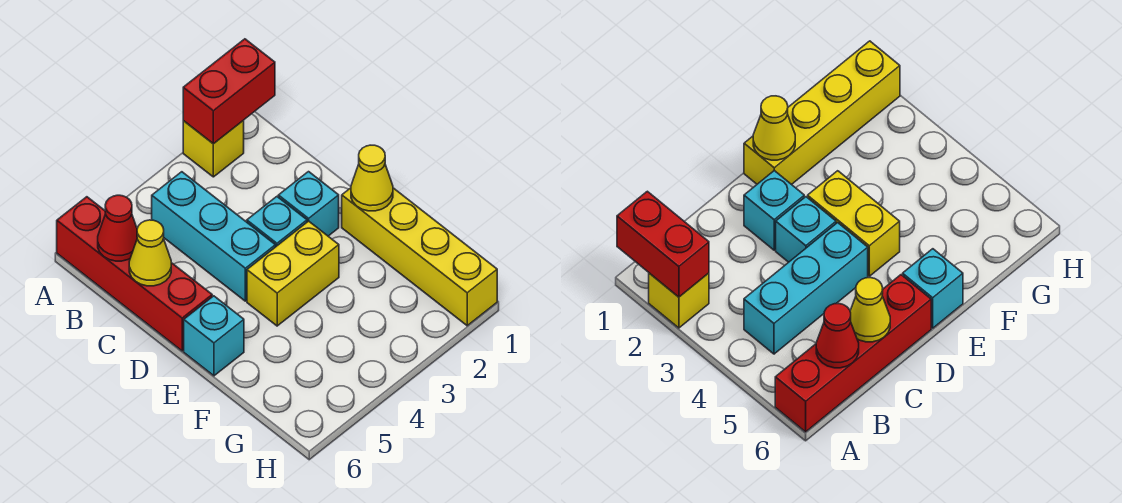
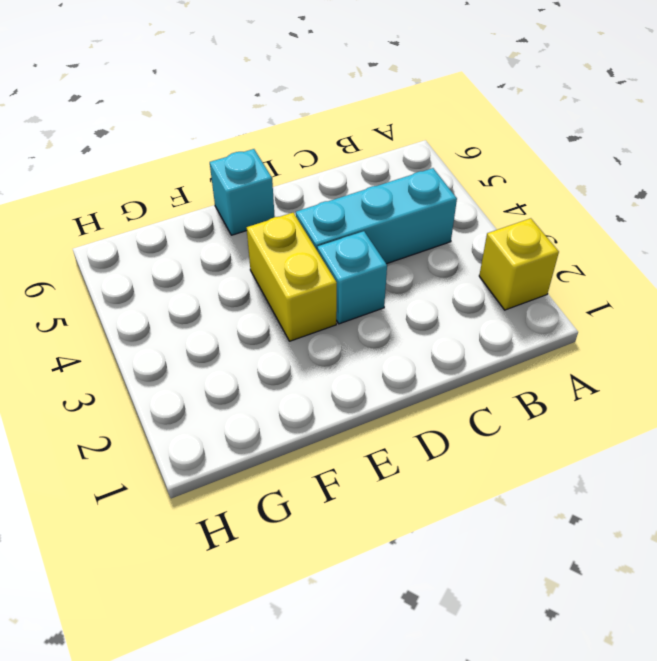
none -> red 1x4 brick [57,197,212,351]
none -> cyan 1x1 brick [278,172,339,236]
none -> yellow 1x4 brick [342,188,497,326]

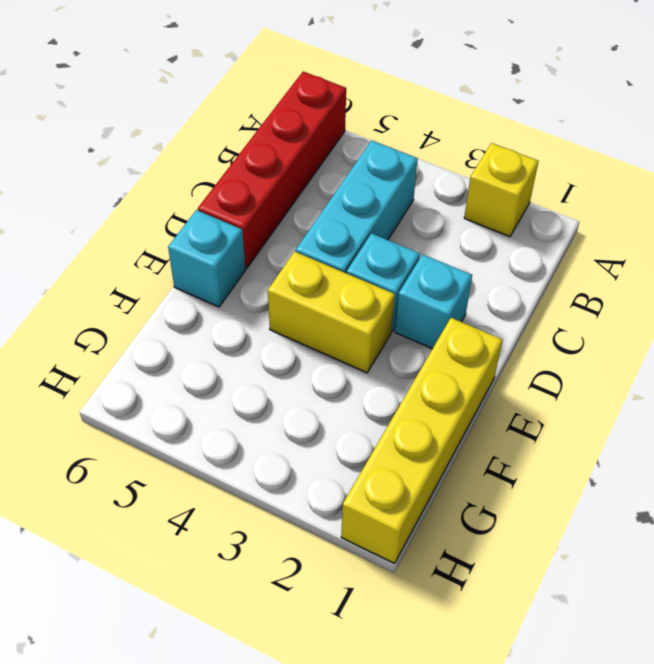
none -> red 1x2 brick [183,39,275,144]
none -> red 1x1 cone [98,195,137,261]
none -> yellow 1x1 cone [129,220,171,286]

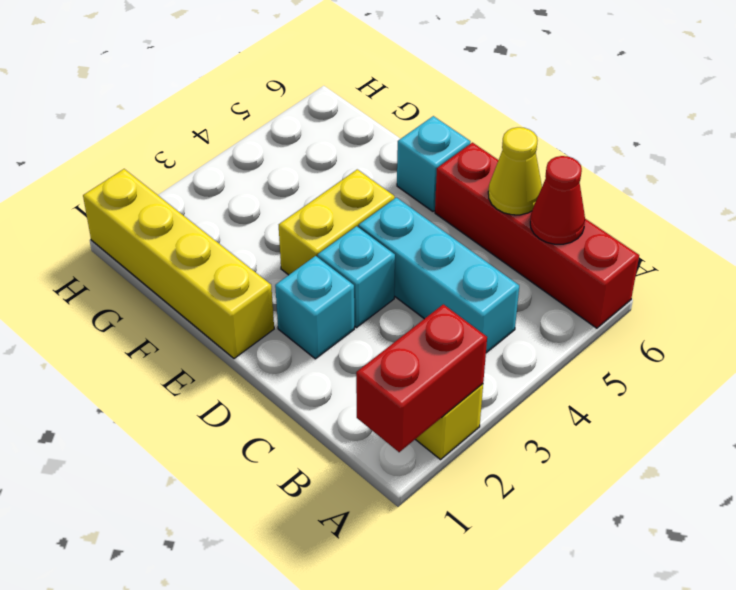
none -> yellow 1x1 cone [351,145,393,211]

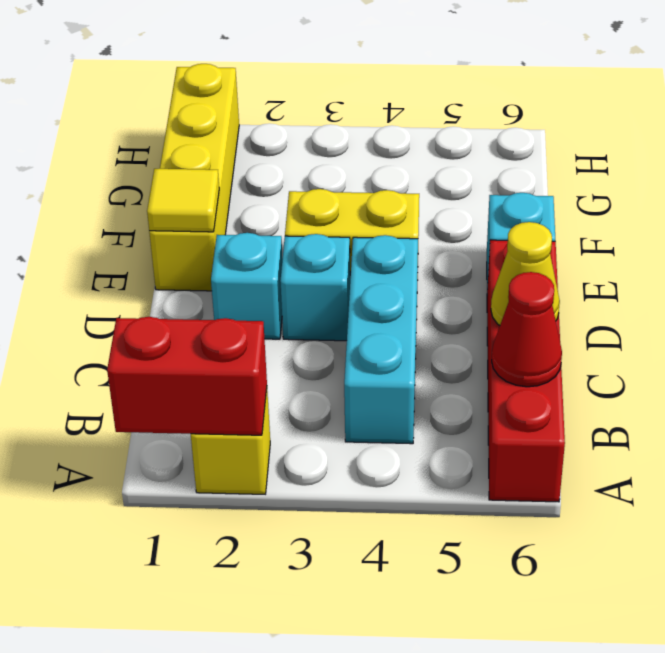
yellow 1x1 tile [147,169,219,232] -> yellow 1x1 cone [351,145,393,211]

